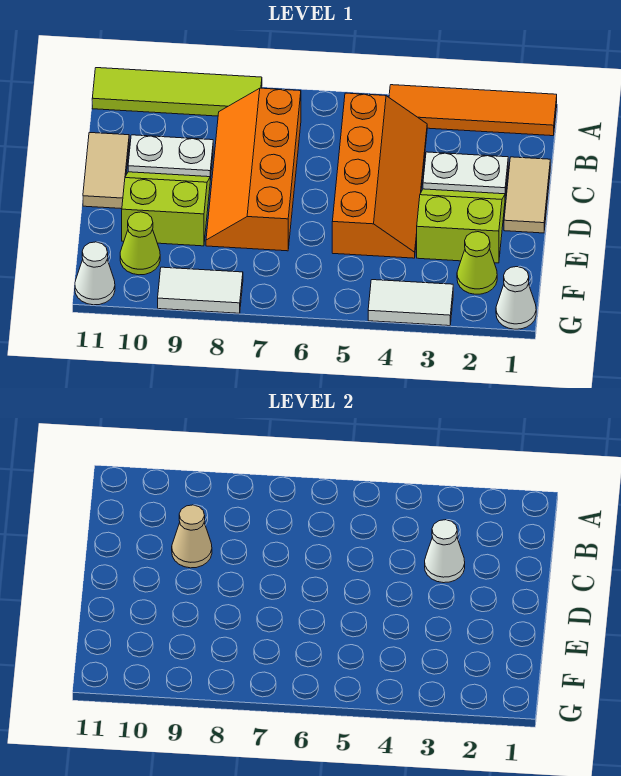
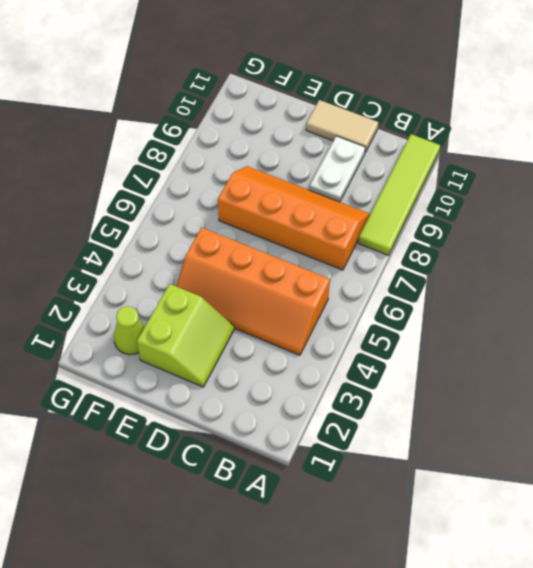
none -> orange 1x4 tile [389,85,557,136]
none -> tan 1x2 tile [504,157,550,233]
none -> white 1x2 plate [423,152,508,196]

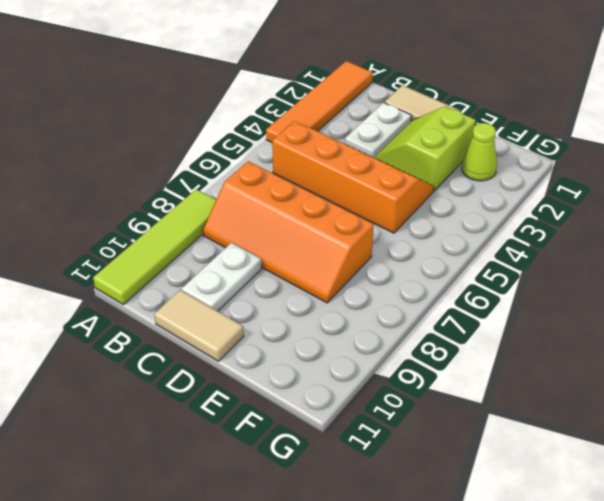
none -> lime 2x2 slope [122,172,210,246]
none -> lime 1x1 cone [120,212,160,275]
none -> white 1x1 cone [496,267,536,329]

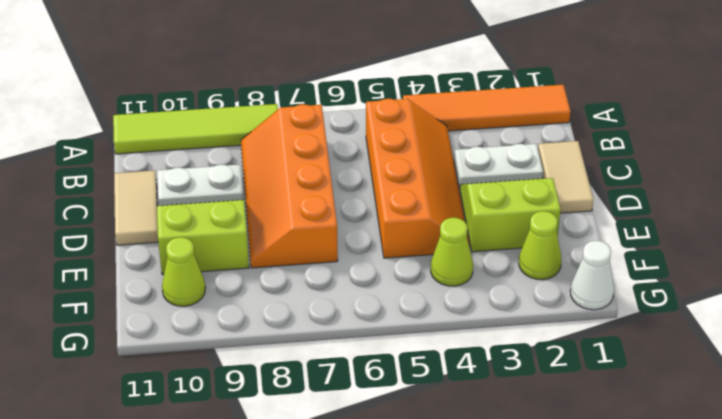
lime 1x1 cone [431,218,473,286] -> none
none -> white 1x2 tile [368,280,453,326]
none -> white 1x2 tile [158,267,243,313]
none -> white 1x1 cone [75,242,115,305]

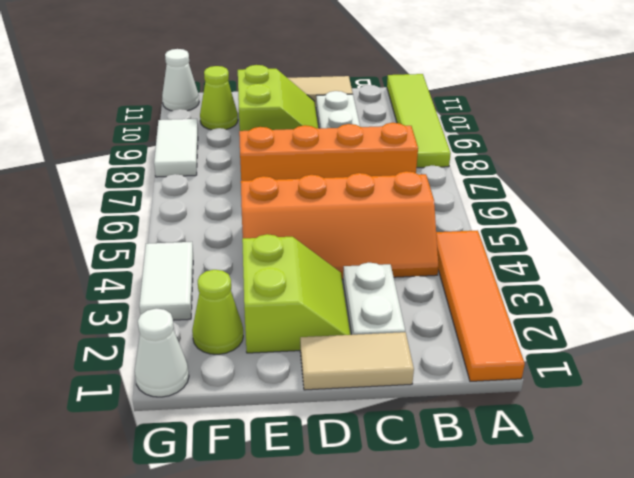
none -> white 1x1 cone [425,520,465,583]
none -> tan 1x1 cone [172,505,212,568]

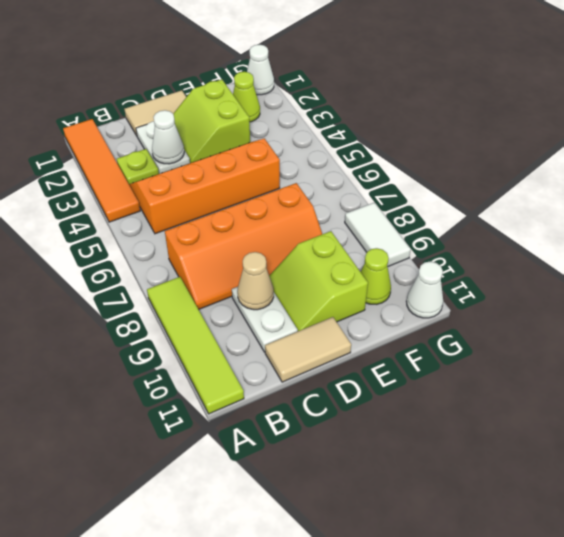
lime 1x1 plate [117,149,159,184] -> none
none -> white 1x2 tile [368,280,453,326]

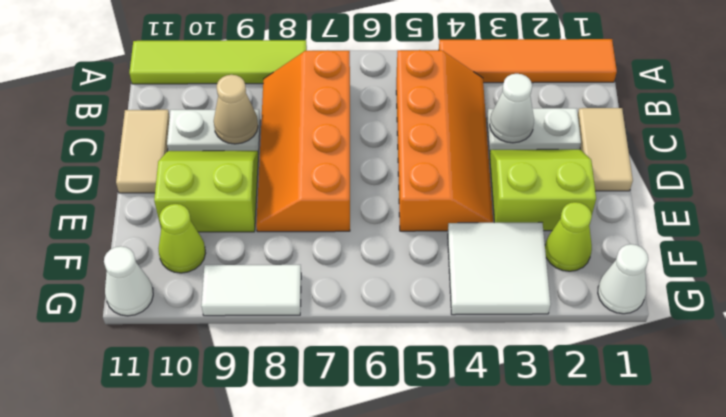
white 2x2 tile [448,222,551,315] -> white 1x2 tile [368,280,453,326]

